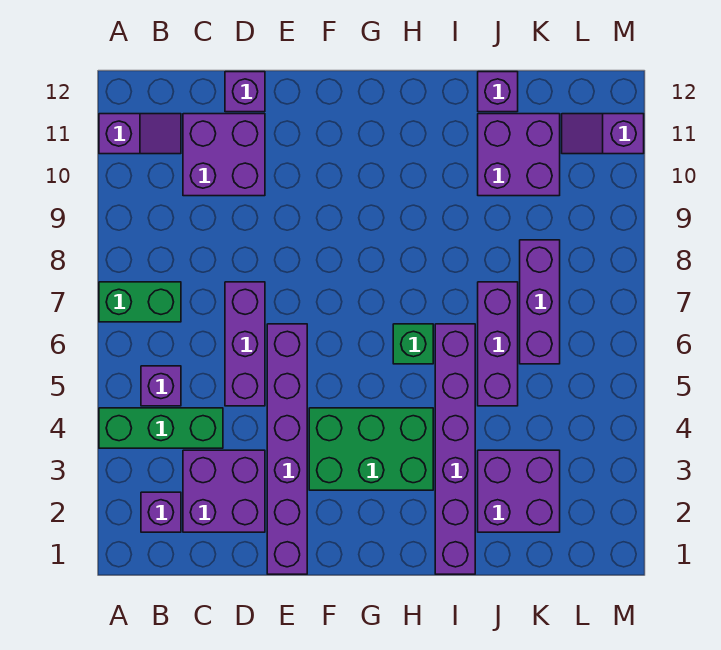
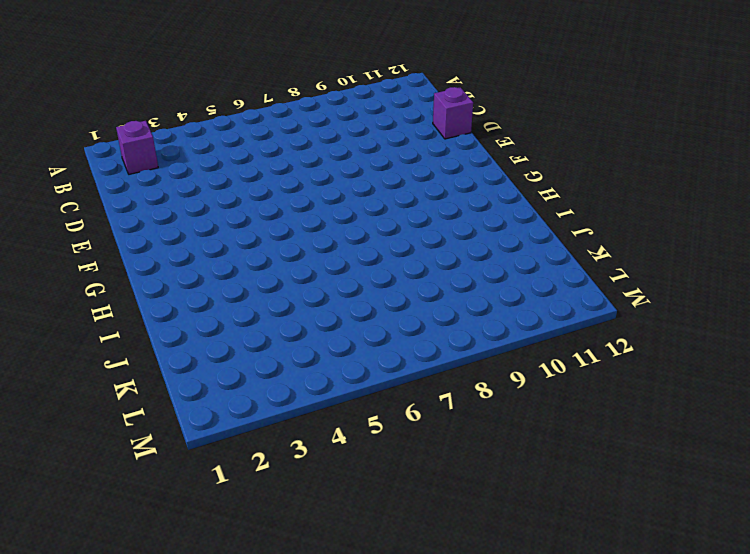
none -> green 1x3 brick [99,408,223,448]
none -> green 1x2 brick [99,282,181,322]
none -> purple 1x2 slope [99,114,181,154]

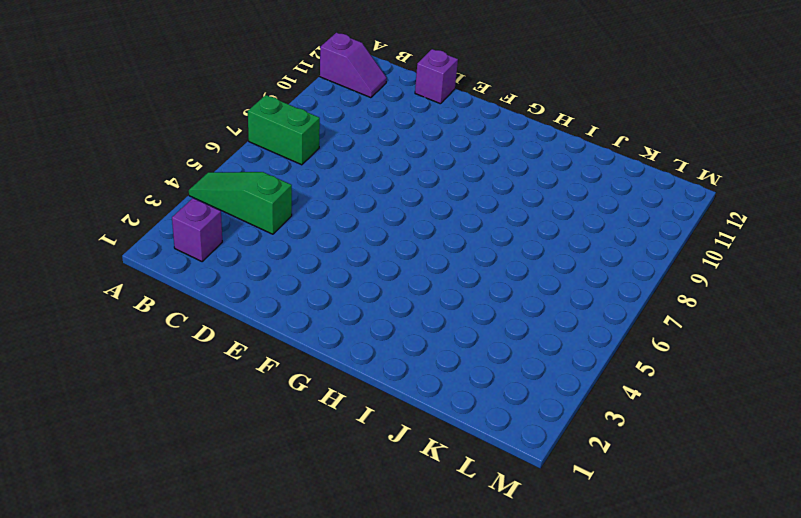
green 1x3 slope [189,172,292,234] -> green 1x3 brick [99,408,223,448]
none -> purple 1x1 brick [141,366,181,406]
none -> purple 2x2 brick [183,450,265,532]
none -> purple 2x2 brick [183,114,265,196]

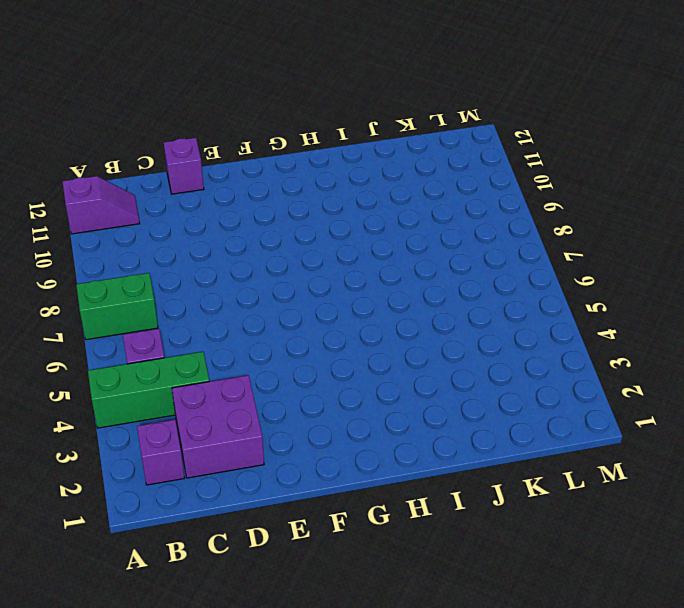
none -> purple 2x2 brick [183,114,265,196]
none -> purple 1x3 brick [225,282,265,406]
none -> purple 1x6 brick [267,324,307,574]

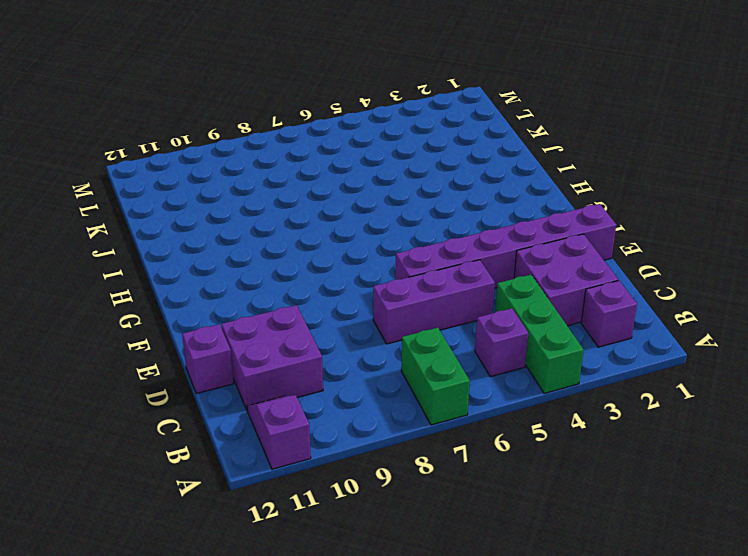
none -> green 2x3 brick [309,408,433,490]
none -> green 1x1 brick [393,324,433,364]
none -> purple 1x6 brick [435,324,475,574]

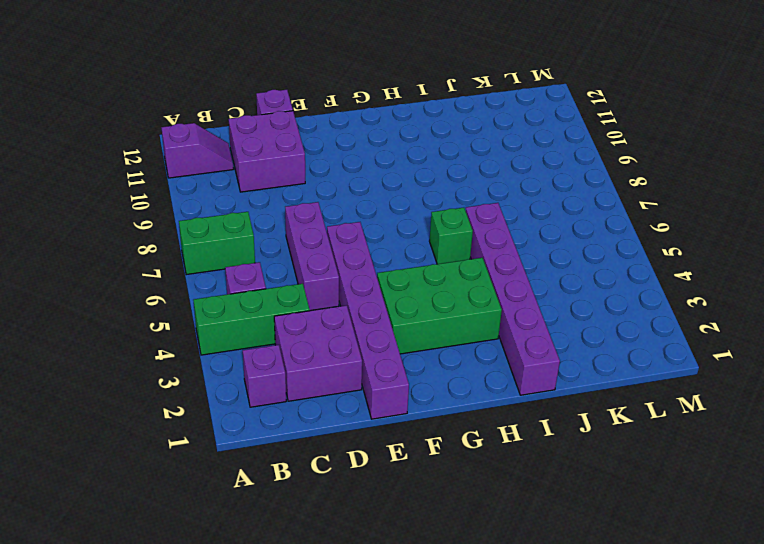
none -> purple 2x2 brick [478,450,560,532]
none -> purple 1x3 brick [478,282,518,406]
none -> purple 2x2 brick [478,114,560,196]

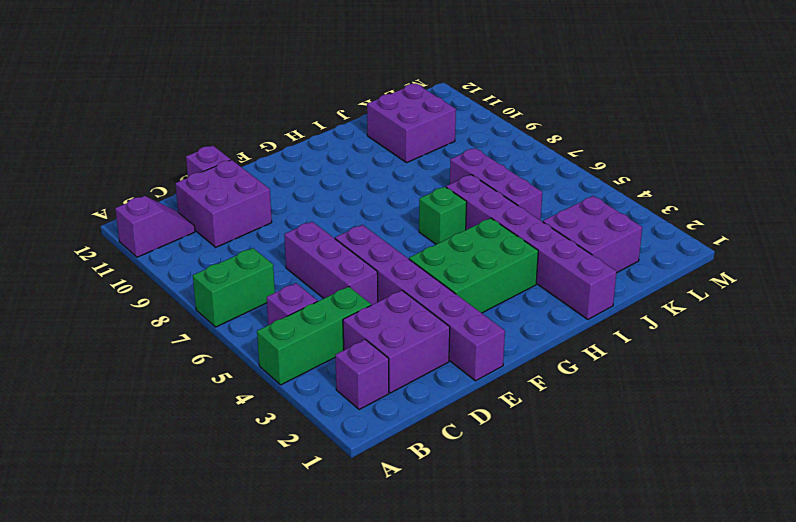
none -> purple 1x1 brick [478,72,518,112]
none -> purple 1x3 brick [520,240,560,364]
none -> purple 1x2 slope [562,114,644,154]

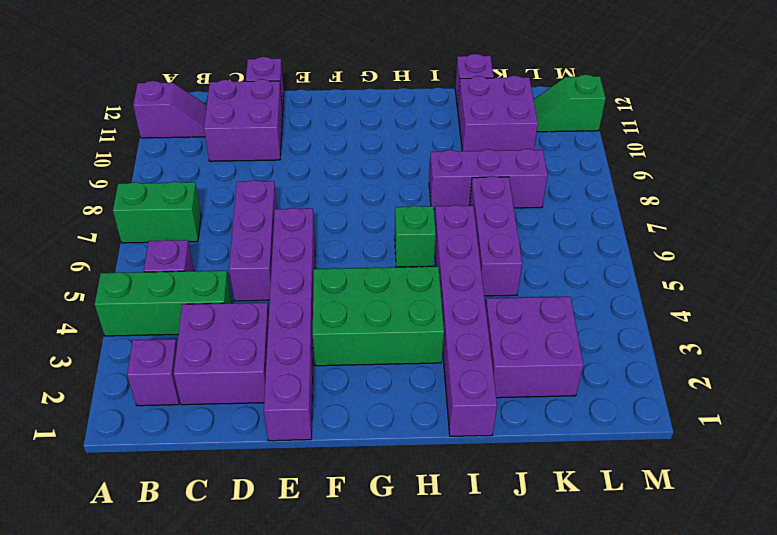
purple 1x3 brick [429,149,548,209] -> purple 1x3 brick turned to [520,240,560,364]
green 1x2 slope [534,75,606,132] -> purple 1x2 slope [562,114,644,154]

